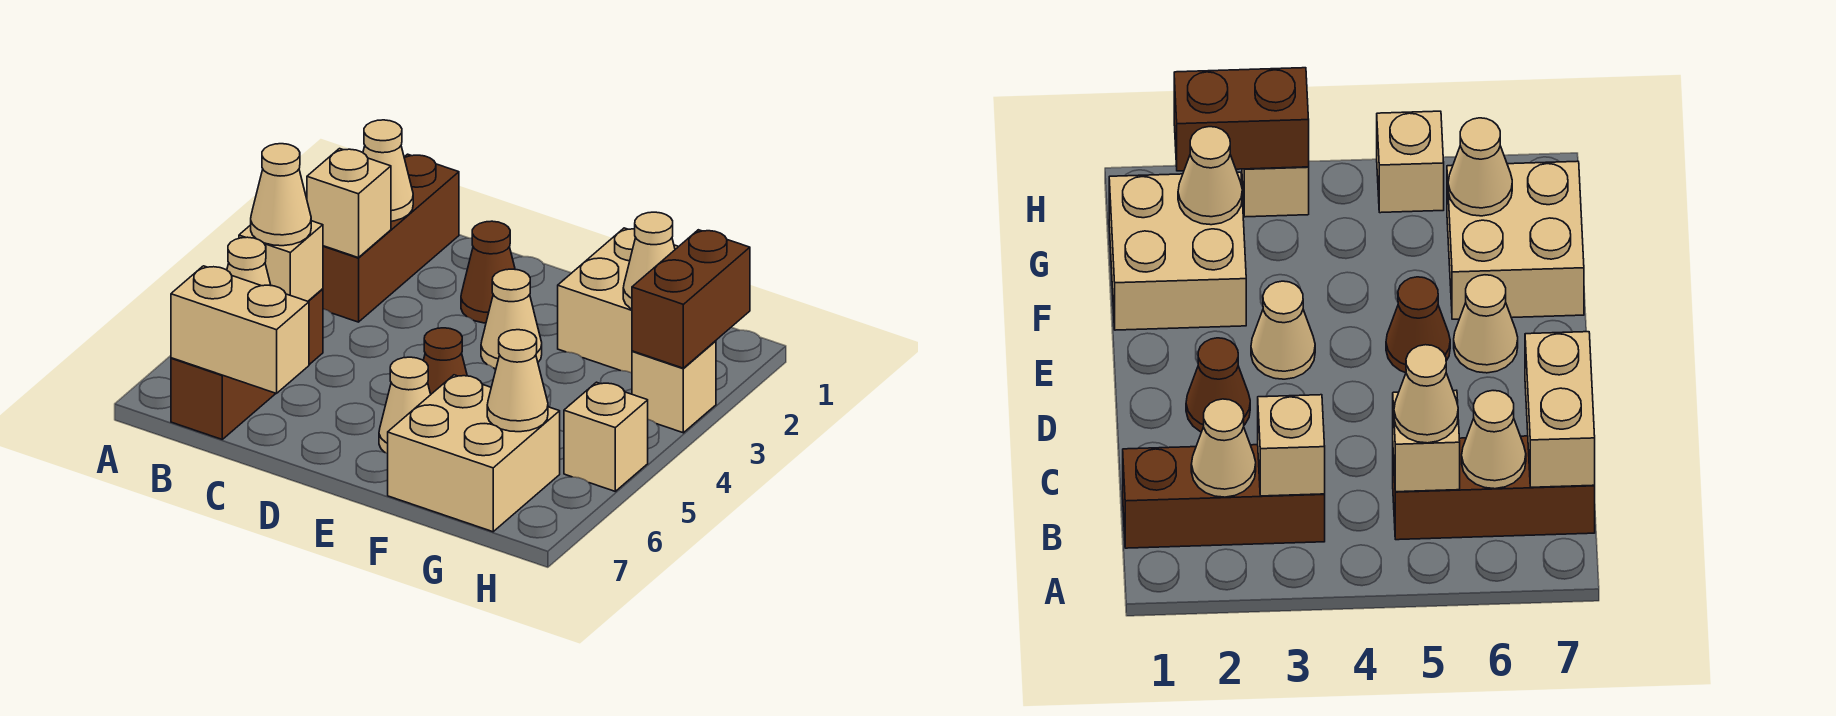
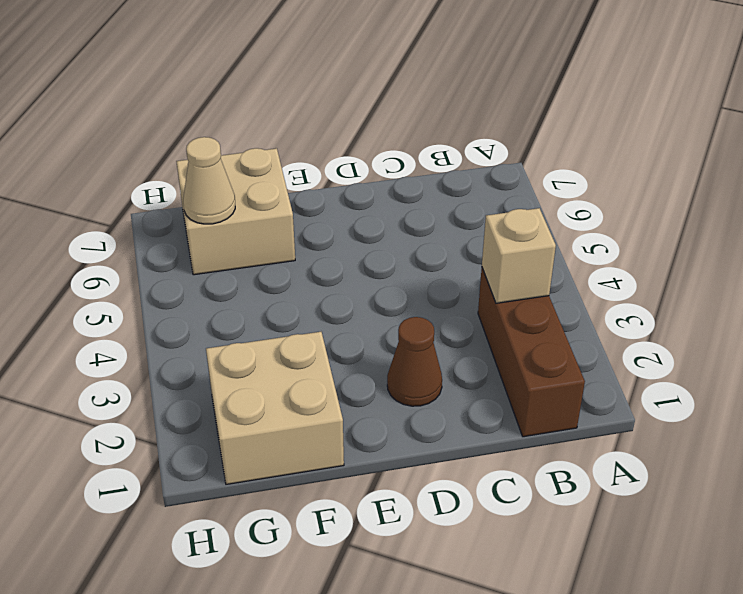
none -> brown 1x3 brick [171,289,323,439]
none -> tan 1x1 cone [481,269,542,369]
none -> brown 1x1 cone [423,328,467,394]

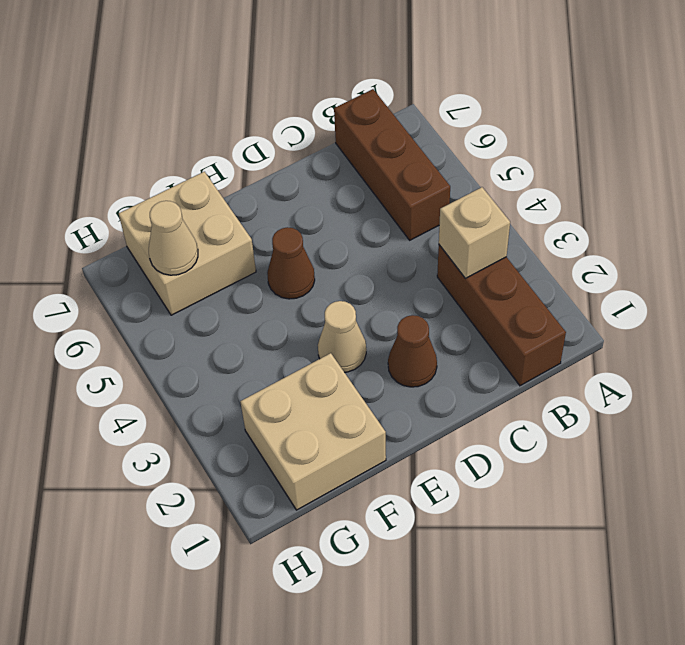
none -> tan 1x1 cone [379,357,431,454]
none -> tan 1x1 brick [632,341,716,433]
none -> tan 1x1 brick [564,382,648,491]

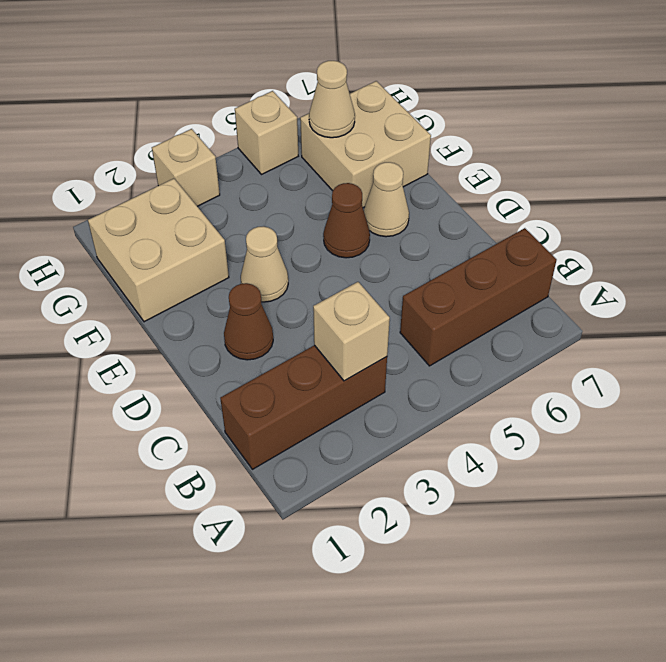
none -> tan 1x1 cone [363,120,413,221]
none -> tan 1x1 brick [239,221,323,301]
none -> tan 1x1 cone [227,237,271,286]

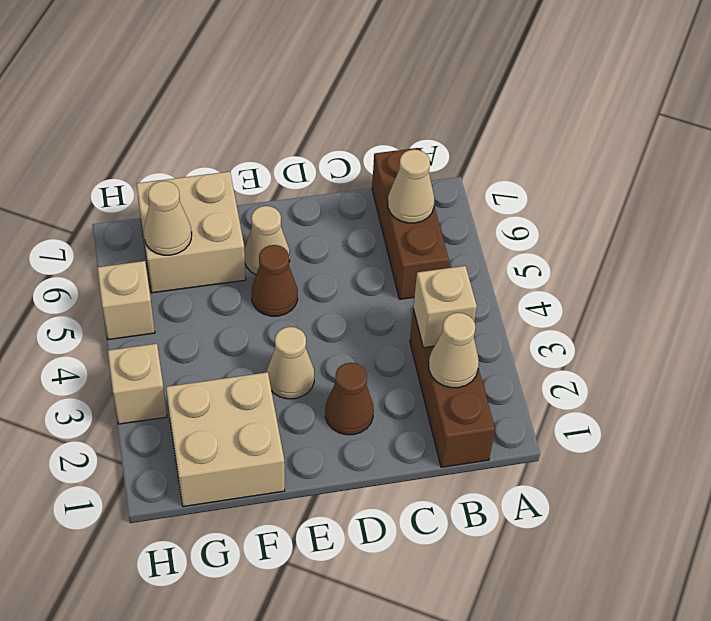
none -> tan 1x1 brick [239,221,323,301]
none -> tan 1x2 brick [171,266,309,393]
none -> tan 1x1 cone [623,212,675,309]

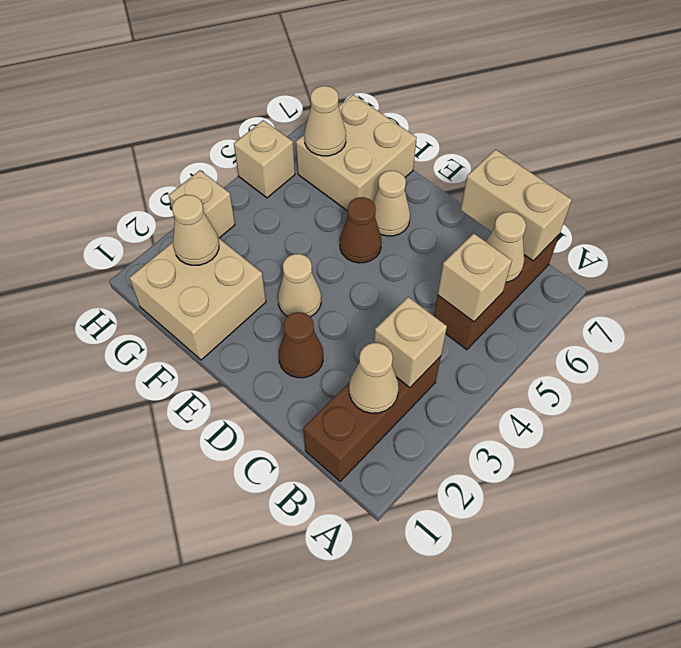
none -> brown 1x2 brick [632,230,750,368]
none -> tan 1x1 cone [251,144,311,246]

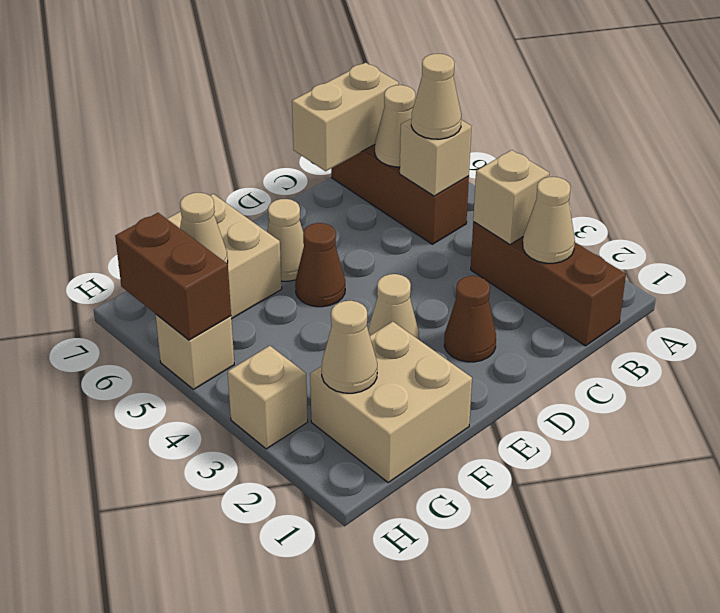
brown 1x2 brick [115,213,231,340] -> brown 1x2 brick moved to [632,230,750,368]

